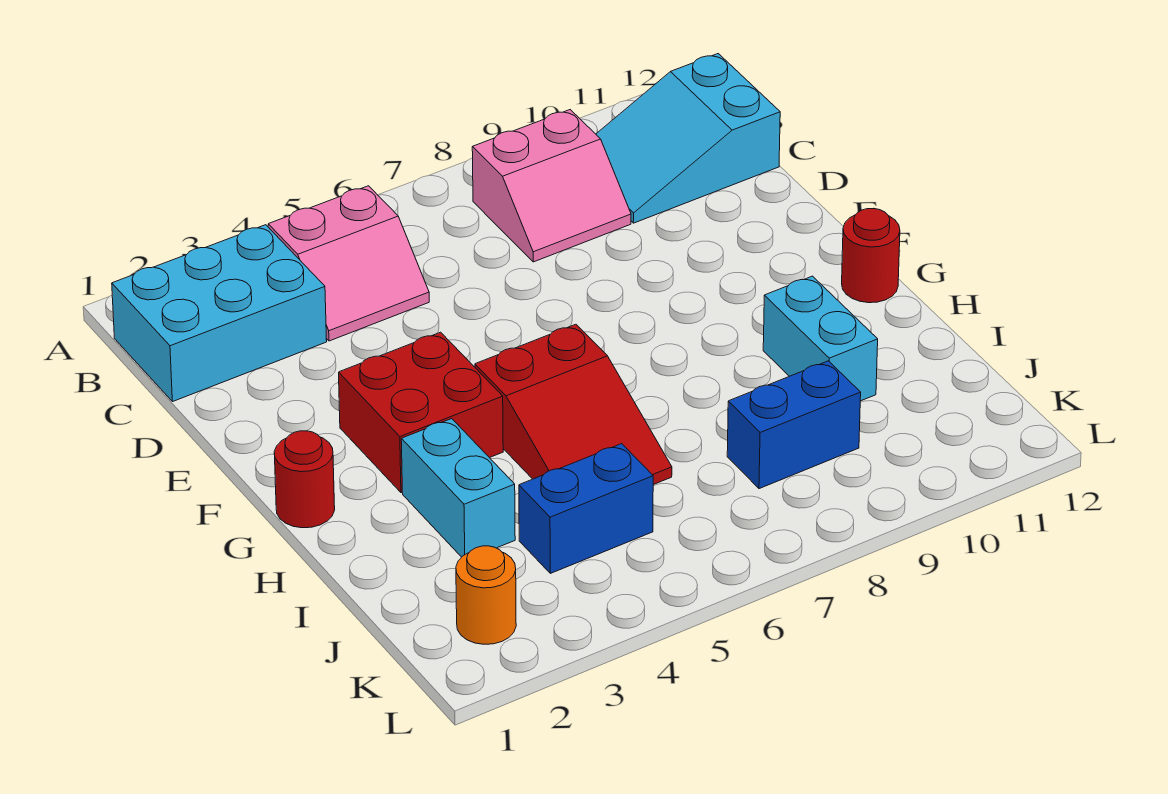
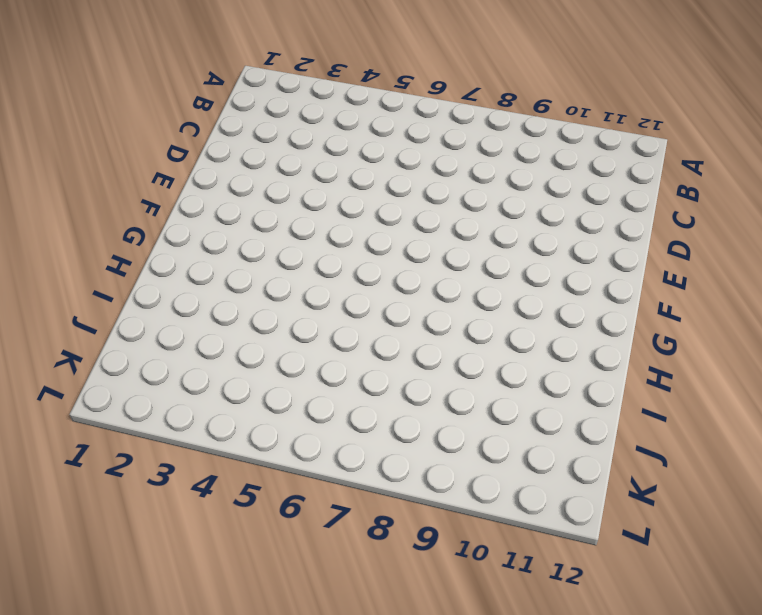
none -> cyan 2x3 brick [112,225,327,402]
none -> pink 2x2 slope [268,186,429,341]
none -> pink 2x2 slope [472,110,631,262]

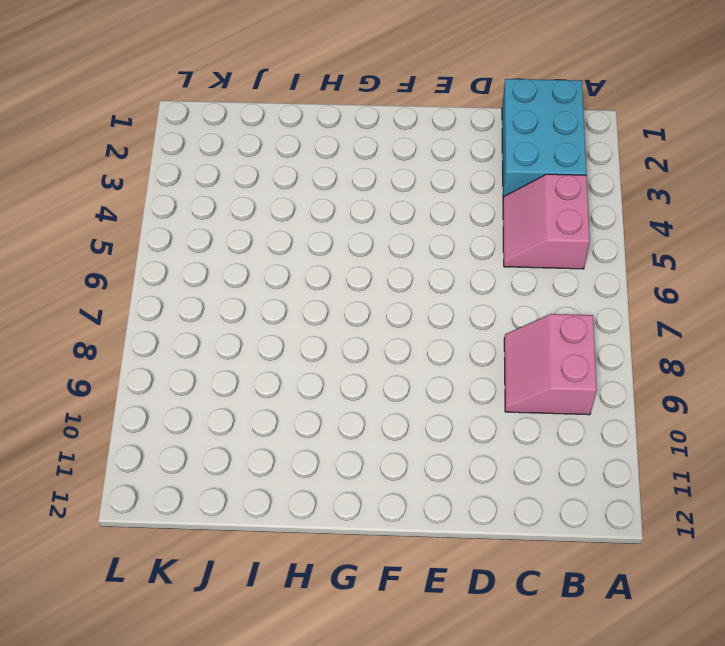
none -> cyan 2x3 slope [596,54,780,223]
none -> red 2x2 brick [339,332,503,493]
none -> red 1x1 round brick [274,431,335,528]

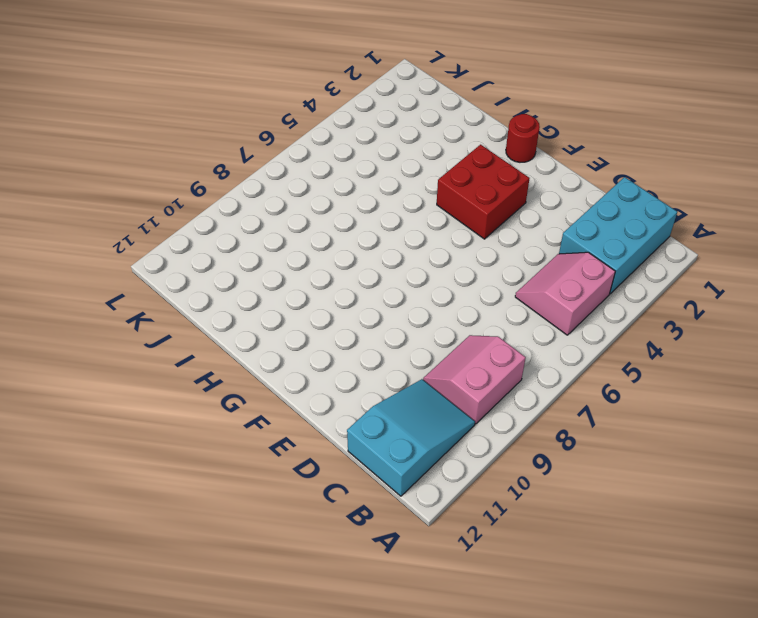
none -> red 2x3 slope [475,324,672,485]
none -> red 1x1 round brick [842,209,900,303]
none -> cyan 1x2 brick [401,419,515,557]

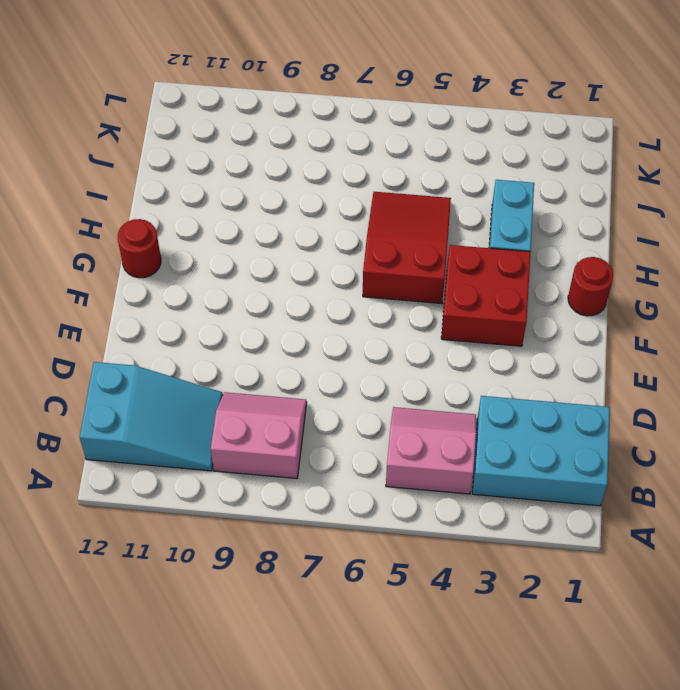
none -> cyan 1x2 brick [763,276,878,401]
none -> blue 1x2 brick [519,444,653,573]
none -> blue 1x2 brick [727,361,861,489]

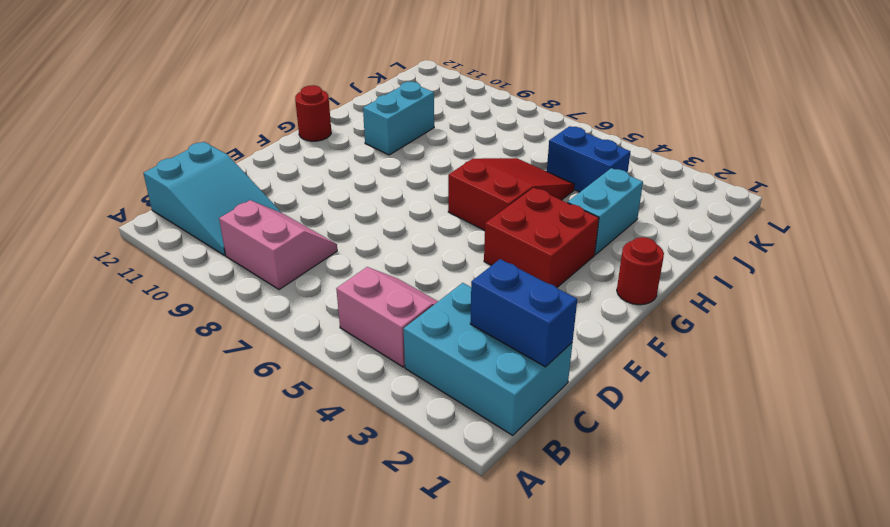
blue 1x2 brick [470,259,577,367] -> blue 1x2 brick moved to [727,361,861,489]
none -> orange 1x1 round brick [456,546,516,644]

